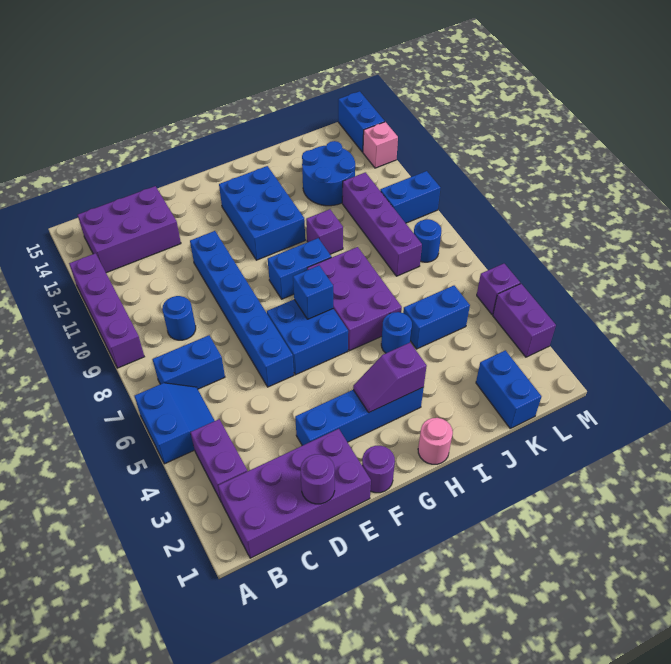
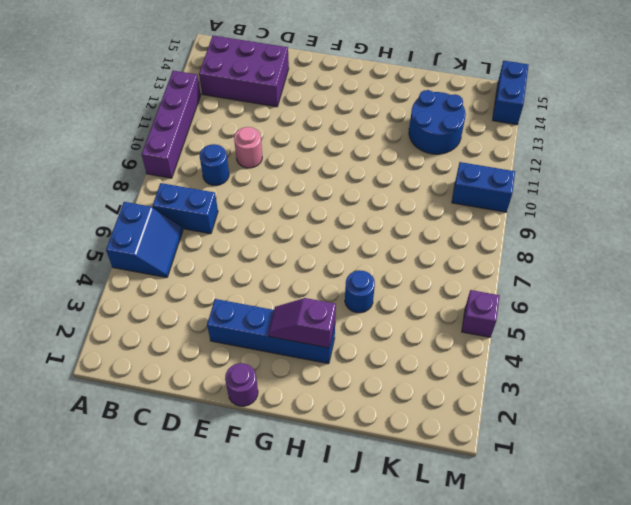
pink 1x1 round brick [234,127,262,168] -> pink 1x1 round brick moved to [418,418,453,464]
none -> purple 2x4 brick [218,429,371,558]
none -> purple 1x2 brick [190,419,247,501]
none -> blue 1x6 brick [190,231,294,387]
none -> blue 2x2 brick [267,300,348,375]

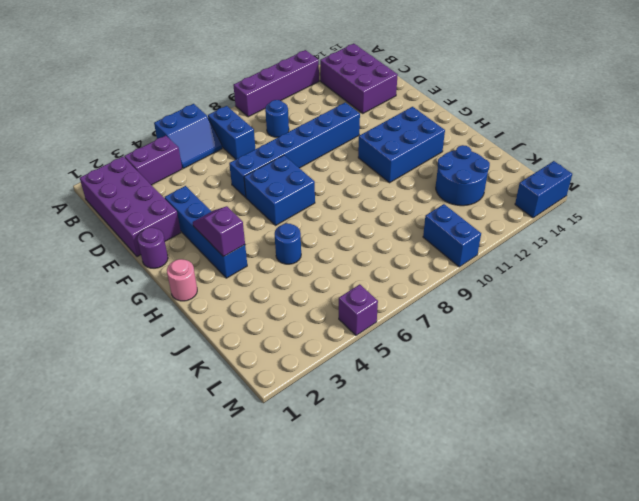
none -> blue 1x2 brick [268,238,331,299]
none -> purple 2x3 brick [307,247,402,351]
none -> purple 1x1 brick [306,209,343,254]
none -> blue 1x2 brick [403,286,470,349]

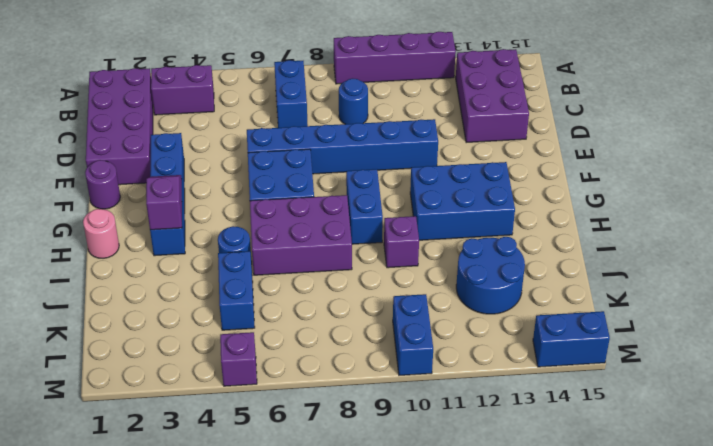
none -> blue 2x2 slope [134,383,215,464]
none -> blue 1x2 brick [476,350,541,428]
none -> purple 1x4 brick [342,172,422,276]
none -> blue 1x1 round brick [414,219,441,262]

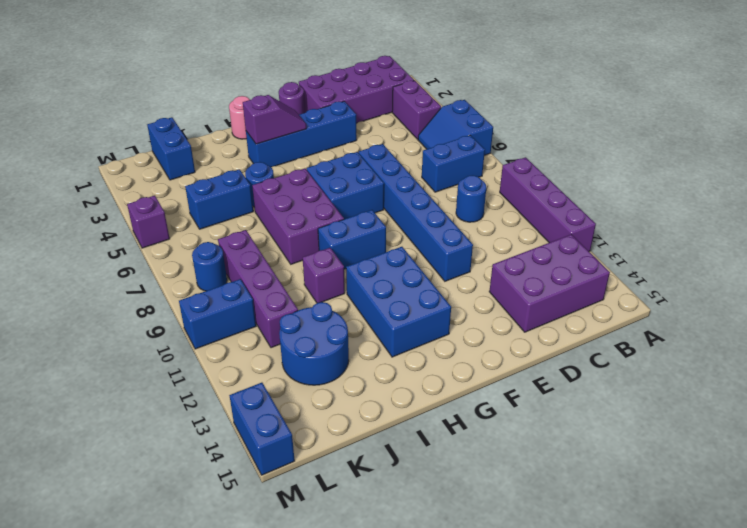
none -> purple 1x2 brick [493,284,556,357]
none -> pink 1x1 brick [363,122,398,168]
none -> purple 1x1 round brick [301,454,335,504]
none -> blue 1x1 brick [293,265,333,319]

